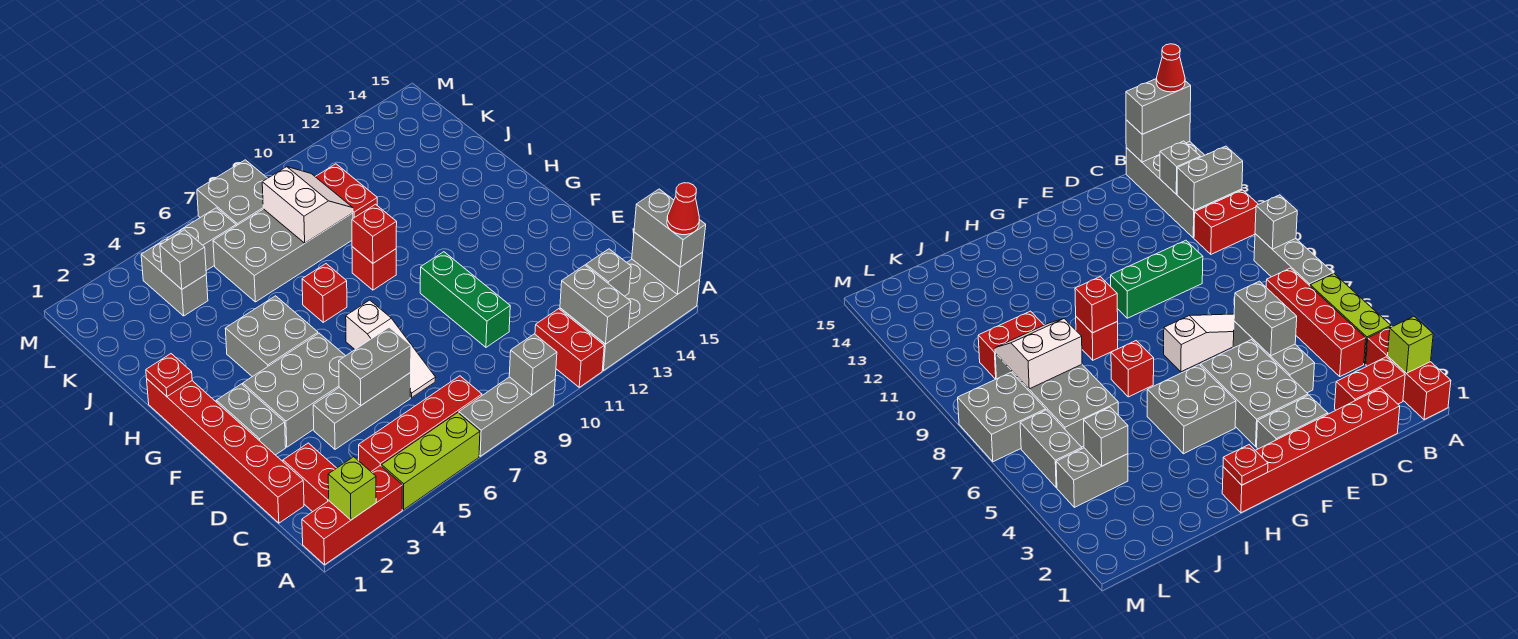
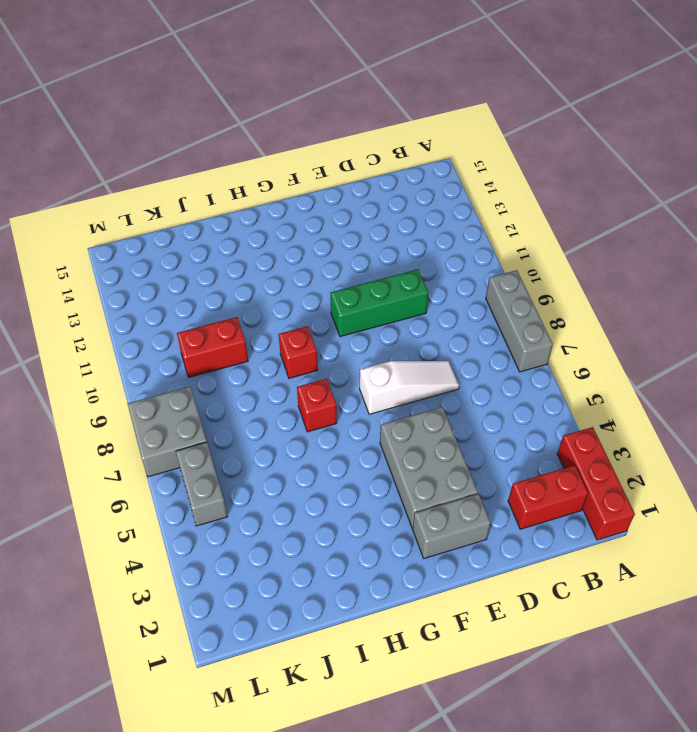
none -> lime 1x3 brick [382,413,480,510]
none -> red 1x2 brick [535,309,604,387]
none -> grey 2x4 brick [560,259,700,371]
none -> red 1x4 brick [359,376,482,471]

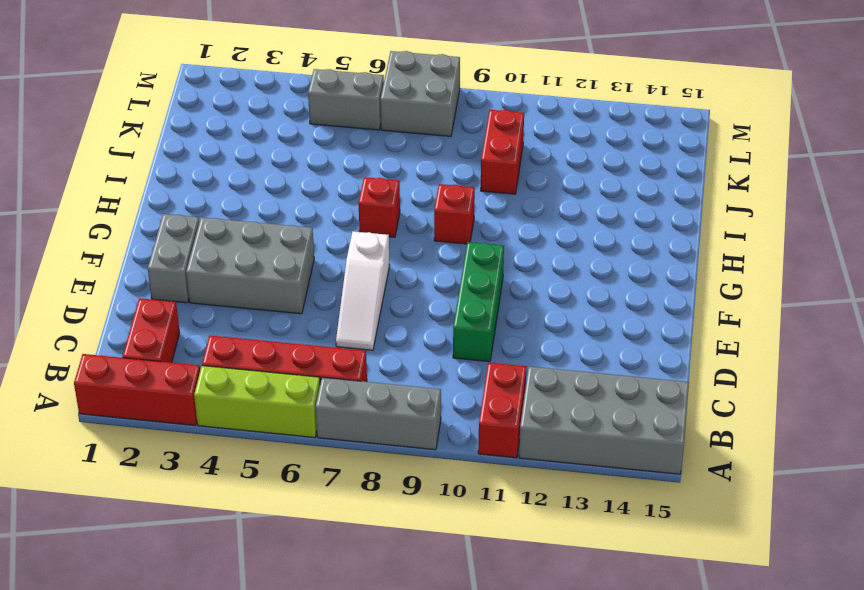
none -> red 1x6 brick [147,379,304,523]
none -> grey 1x3 brick [313,373,411,449]
none -> grey 2x2 brick [225,296,318,377]
none -> grey 2x4 brick [213,209,353,302]

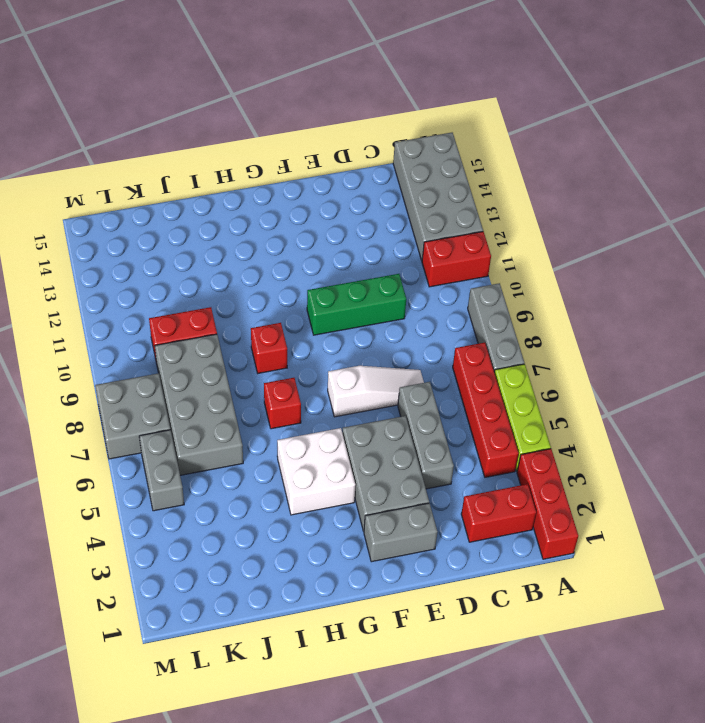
white 2x2 brick [277,428,355,515] -> grey 2x2 brick [225,296,318,377]
none -> red 1x6 brick [147,379,304,523]
none -> grey 1x2 brick [141,239,208,316]
none -> lime 1x1 brick [328,457,376,520]
none -> grey 1x1 brick [509,334,557,395]

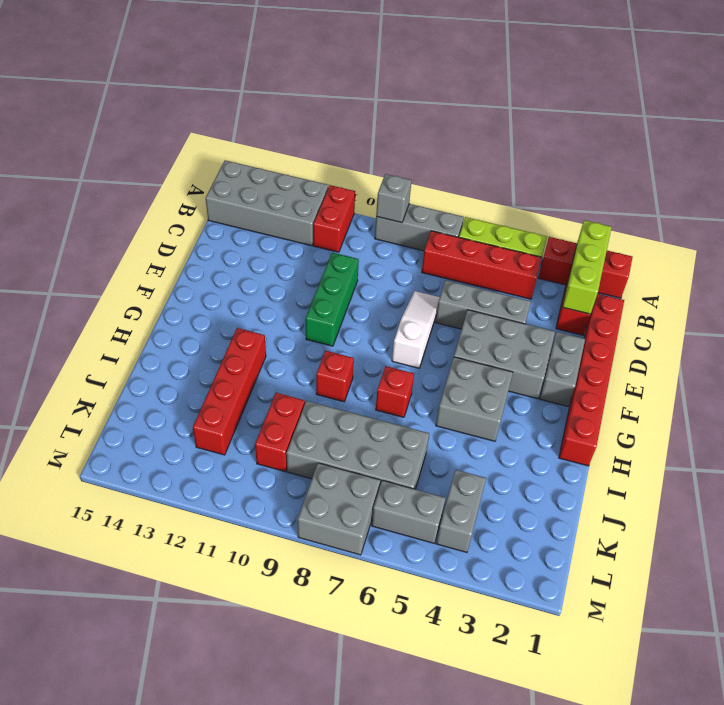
lime 1x3 brick [562,220,612,314] -> lime 1x1 brick [328,457,376,520]
red 1x4 brick [193,328,266,455] -> none
none -> grey 1x2 brick [560,265,631,344]
none -> grey 1x2 brick [632,232,703,294]
none -> grey 1x1 brick [586,249,631,296]
none -> grey 1x2 brick [339,327,411,405]

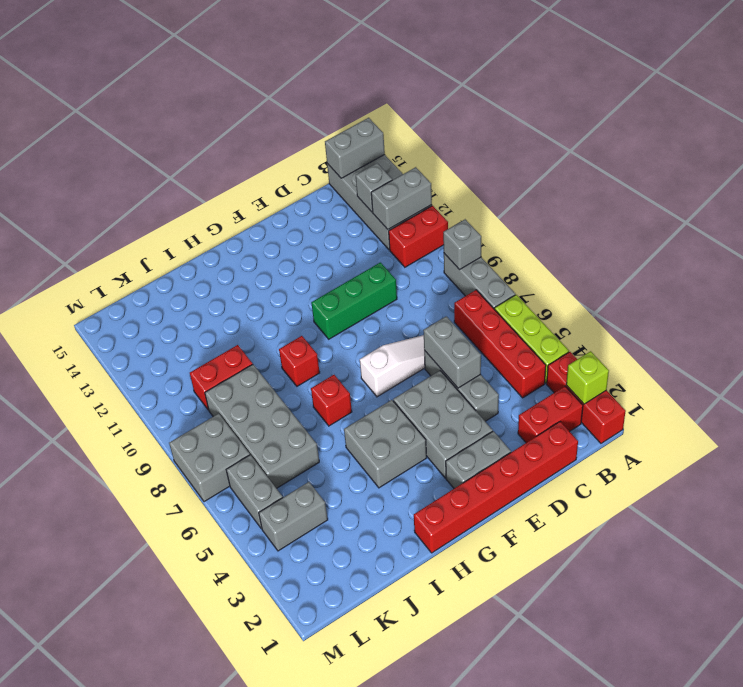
none -> red 1x1 plate [146,354,192,396]
none -> red 1x1 brick [352,204,397,263]
none -> white 2x2 slope [262,167,353,243]
none -> grey 1x1 brick [160,230,206,289]

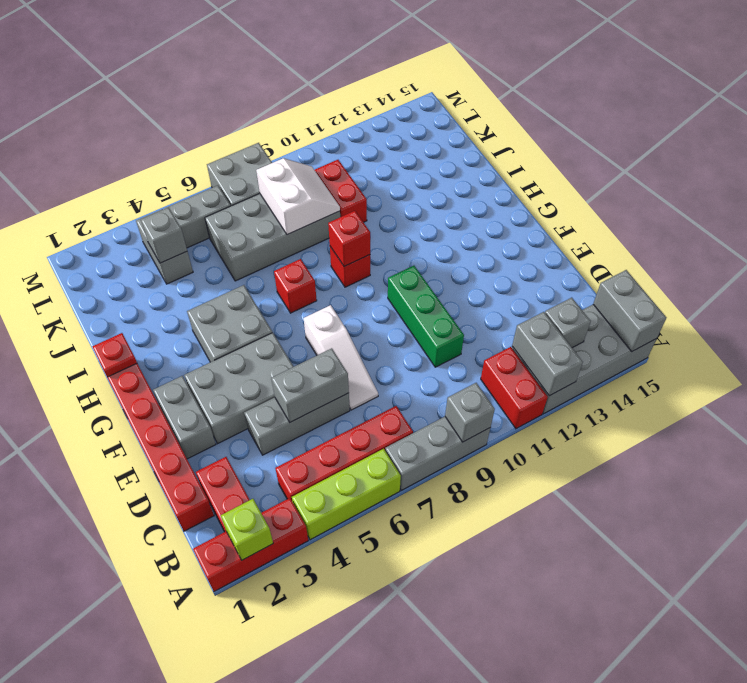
none -> grey 1x2 brick [634,189,706,267]
none -> red 1x1 cone [667,183,699,235]

